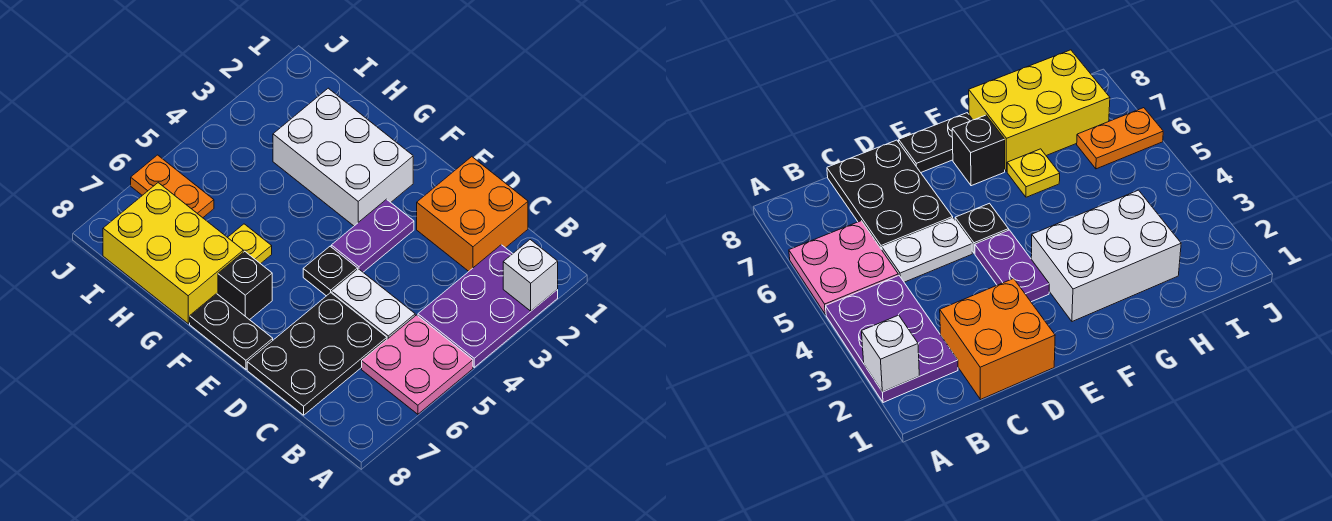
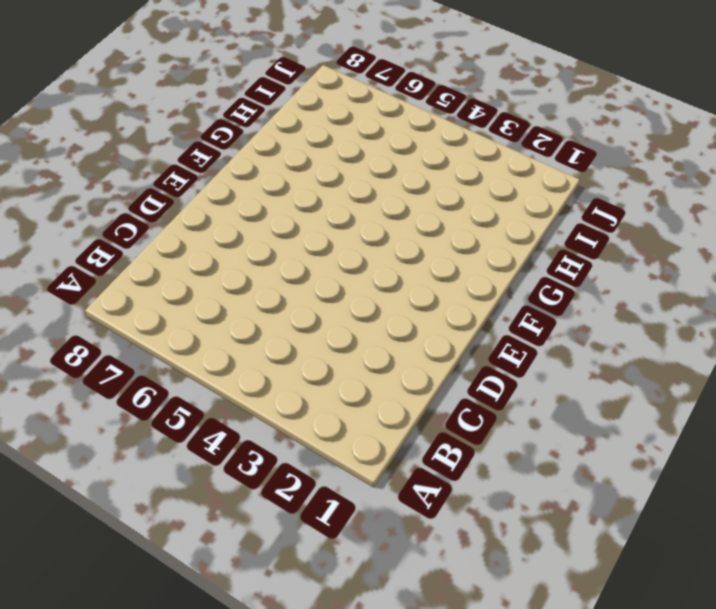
none -> purple 2x3 plate [418,245,558,367]
none -> pink 2x2 plate [362,315,473,414]
none -> orange 2x2 brick [417,157,528,271]

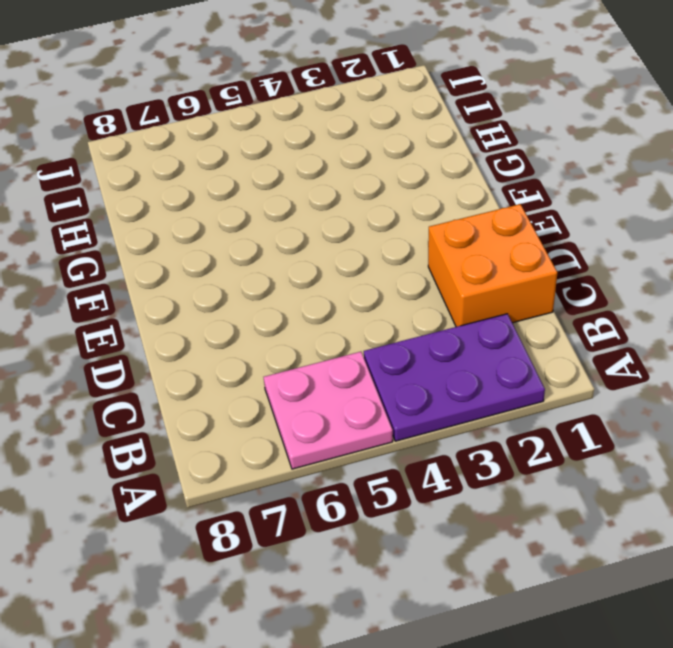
none -> white 1x2 plate [332,269,415,339]
none -> black 2x3 plate [247,293,387,415]
none -> purple 1x2 plate [331,199,414,272]

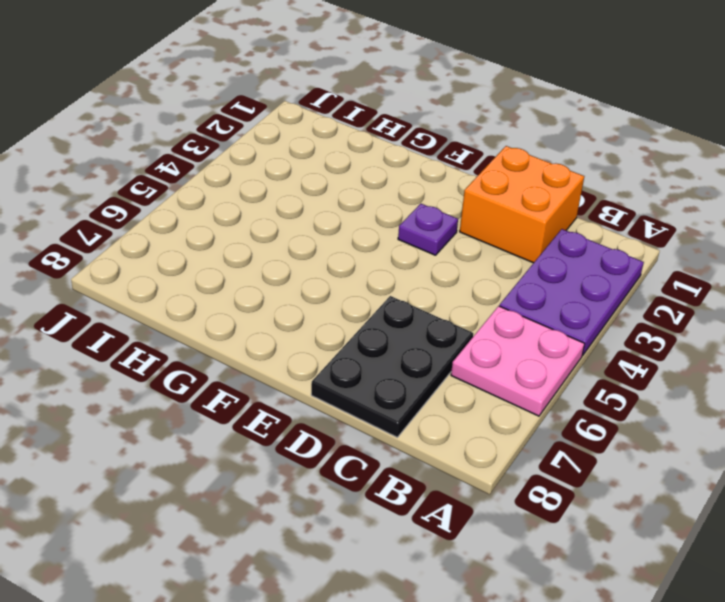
purple 1x1 plate [398,204,458,255] -> purple 1x2 plate [331,199,414,272]
none -> white 1x2 plate [332,269,415,339]
none -> black 1x1 plate [303,246,358,296]
none -> black 1x2 plate [190,294,273,369]

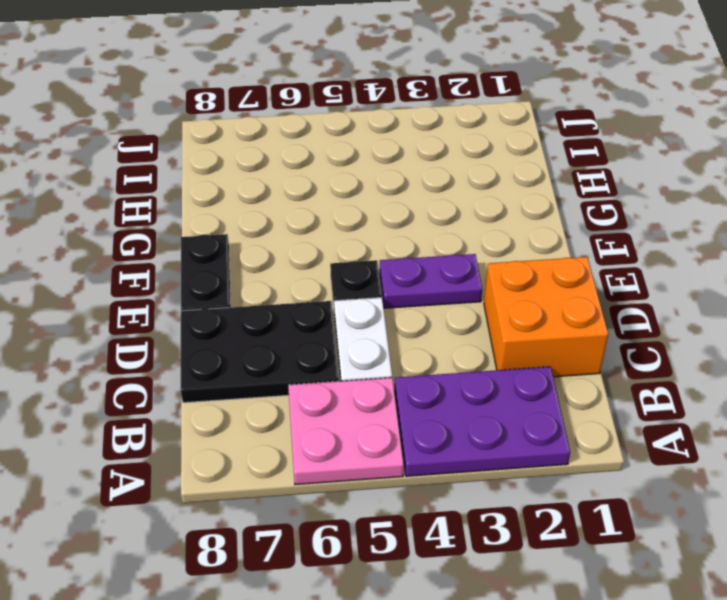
none -> white 2x3 brick [273,88,413,226]
none -> black 1x1 brick [218,251,272,320]
none -> yellow 1x1 plate [228,224,272,264]

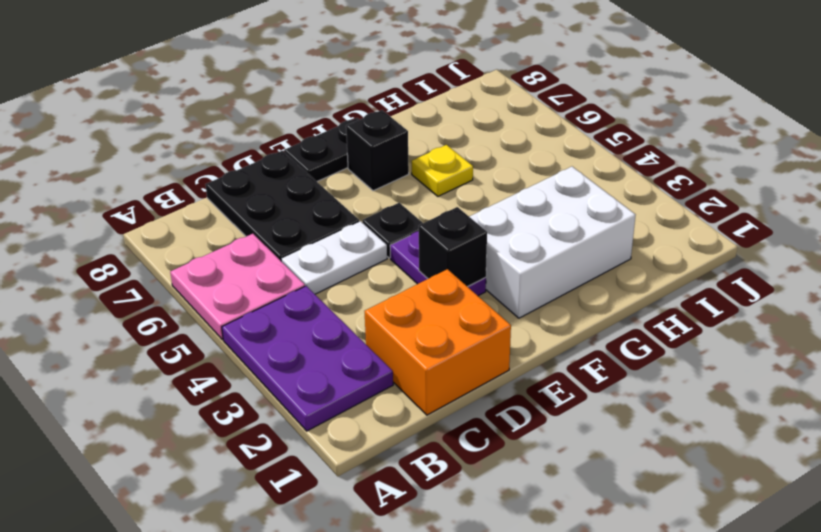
black 1x1 brick [419,207,487,287] -> none
none -> yellow 2x3 brick [103,183,243,323]
none -> orange 1x2 plate [131,155,214,218]
none -> white 1x1 brick [503,240,558,311]

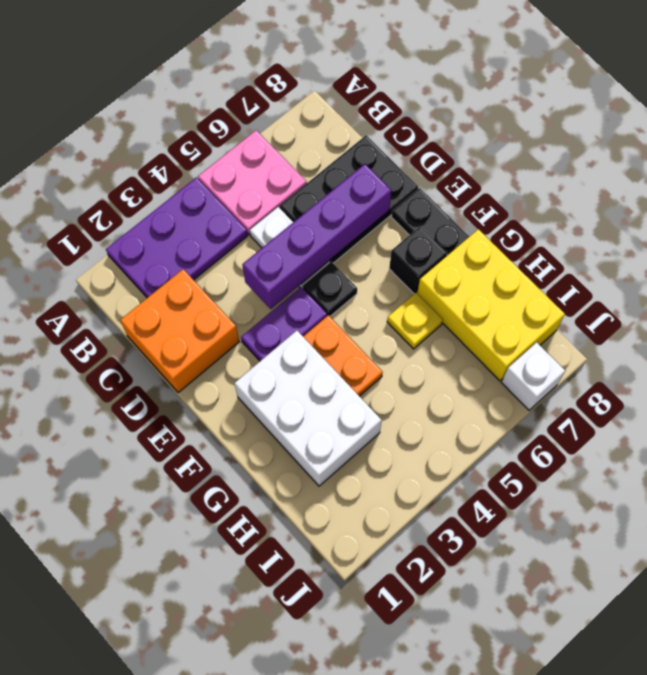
purple 1x4 brick [242,164,391,309] -> none
orange 1x2 plate [303,315,383,396] -> orange 1x2 plate moved to [131,155,214,218]
white 1x1 brick [502,342,565,410] -> white 1x1 brick moved to [503,240,558,311]

